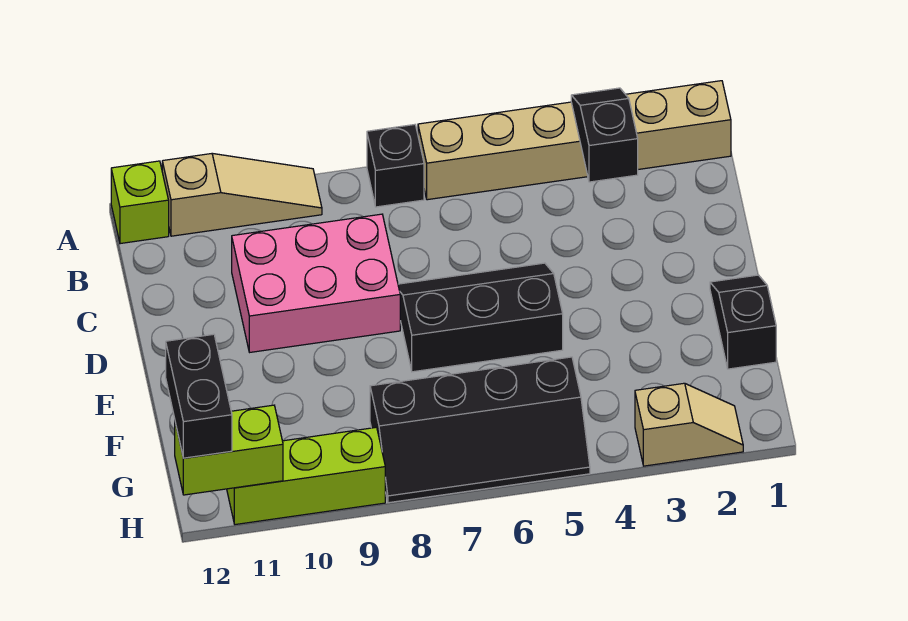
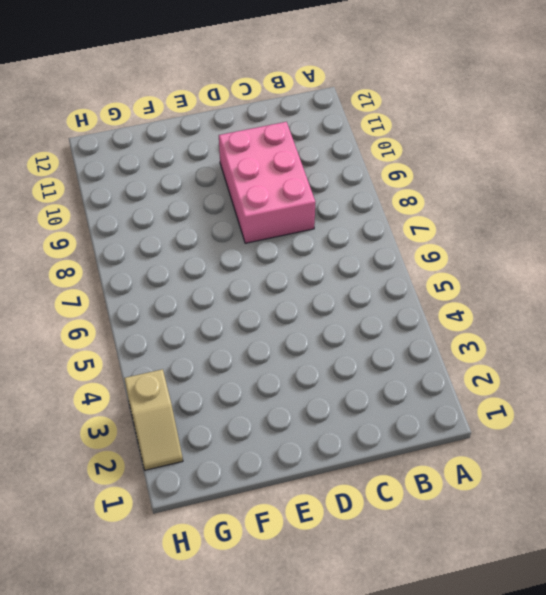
none -> tan 1x6 brick [418,81,731,200]
none -> black 1x1 brick [367,125,424,207]
none -> tan 1x3 slope [162,154,322,236]

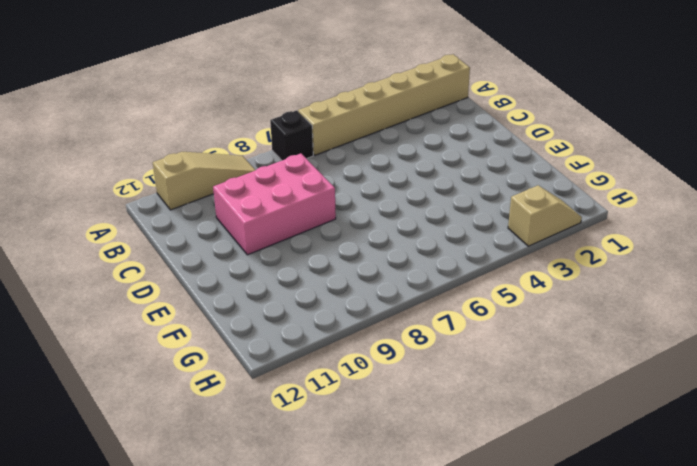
none -> lime 1x1 brick [111,161,169,244]
none -> black 2x3 slope [398,263,563,372]
none -> black 1x2 slope [710,275,776,369]

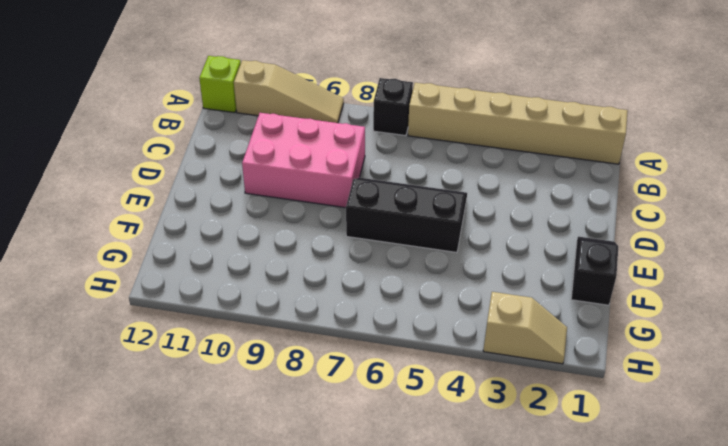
none -> black 2x4 slope [370,357,590,503]
none -> lime 1x3 brick [227,427,385,525]
none -> black 1x2 slope [571,88,638,182]

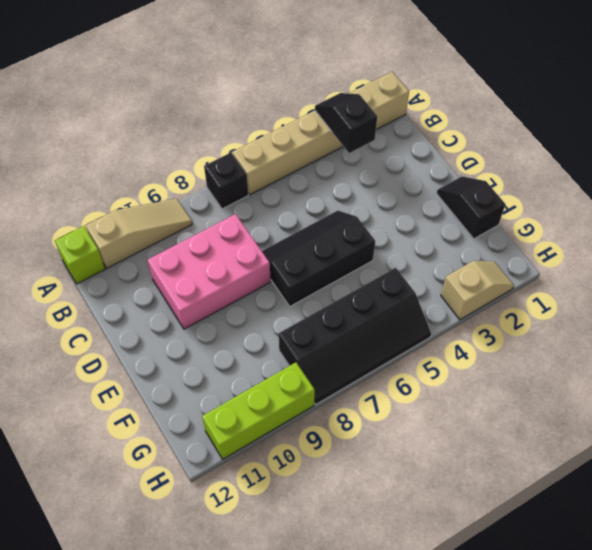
none -> lime 1x2 brick [175,405,283,495]
none -> black 1x2 brick [166,334,232,458]

